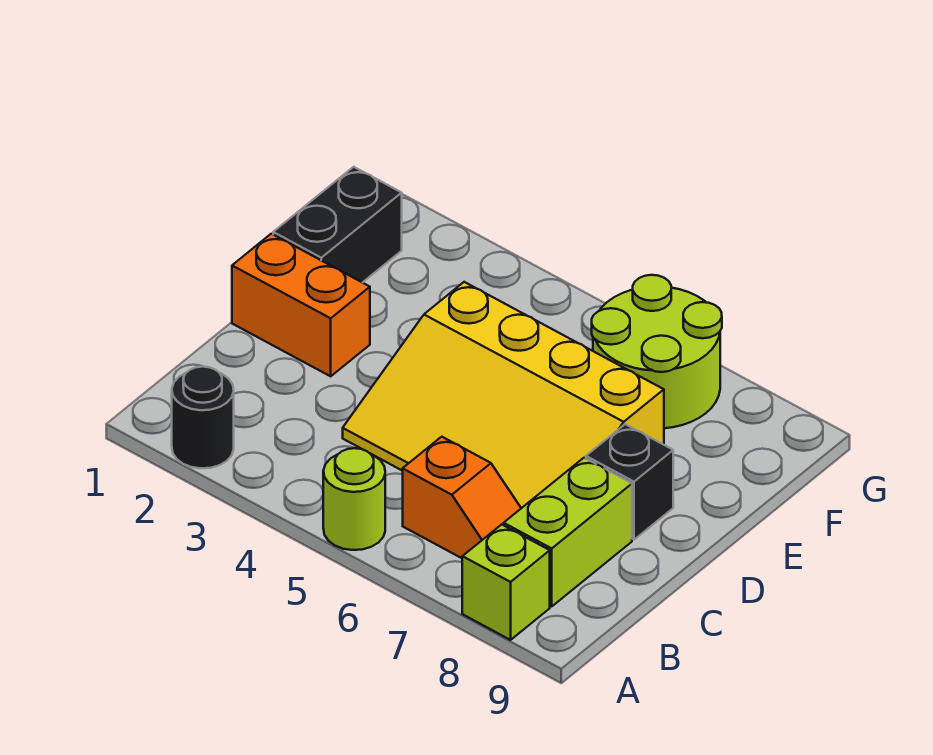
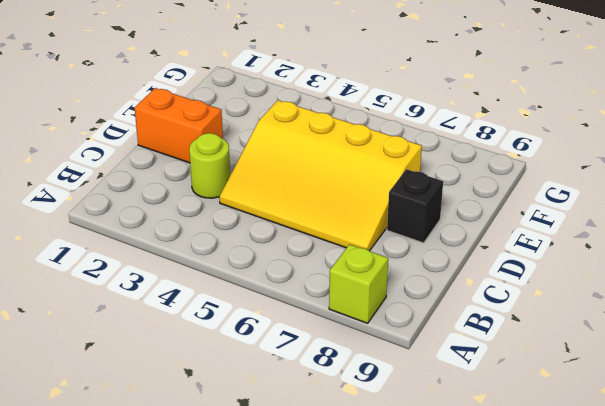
lime 1x1 round brick [189,133,230,198] -> lime 1x1 round brick moved to [323,448,385,550]
none -> black 1x1 round brick [172,367,234,468]
none -> orange 1x2 slope [403,437,521,558]

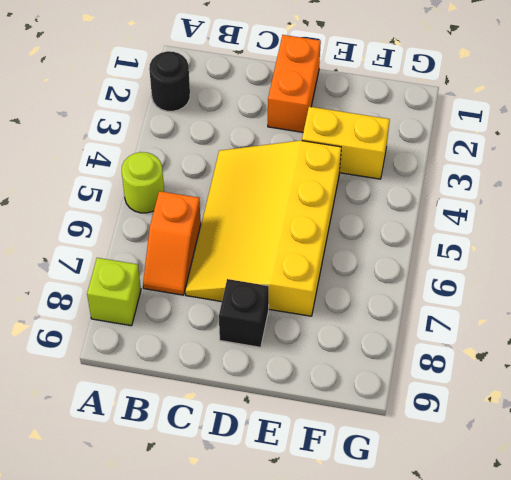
yellow 1x2 brick [302,107,390,179] -> none
none -> lime 1x2 brick [504,458,632,606]
none -> black 1x2 brick [273,167,402,283]

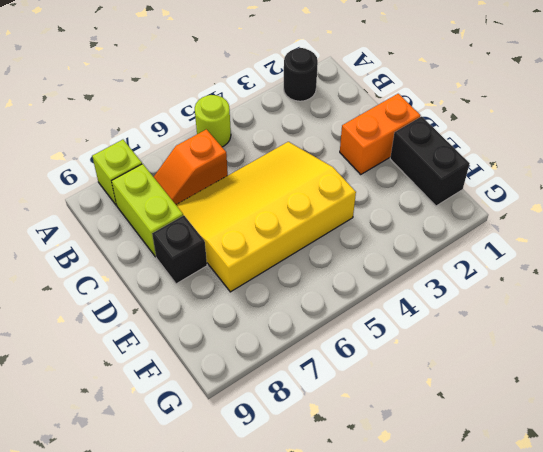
none -> lime 2x2 round brick [592,275,722,428]

